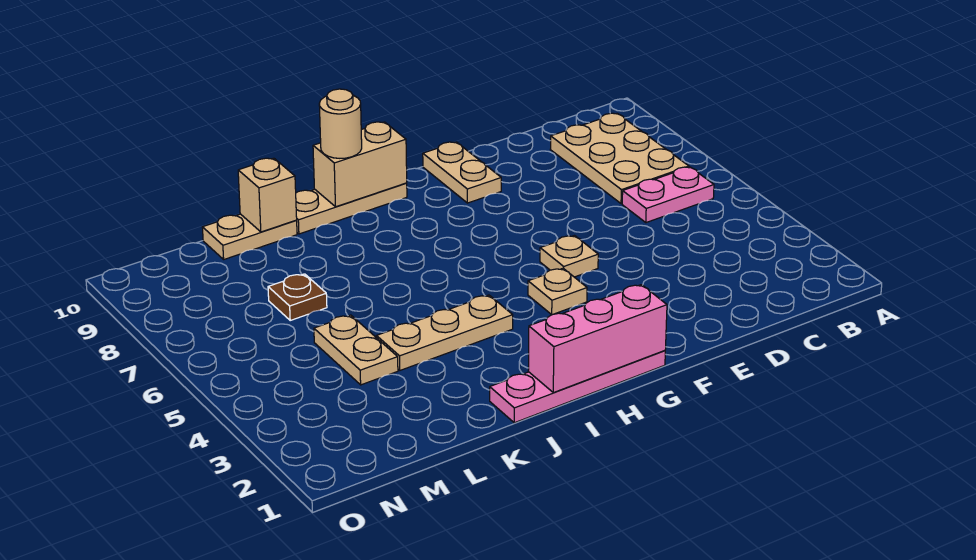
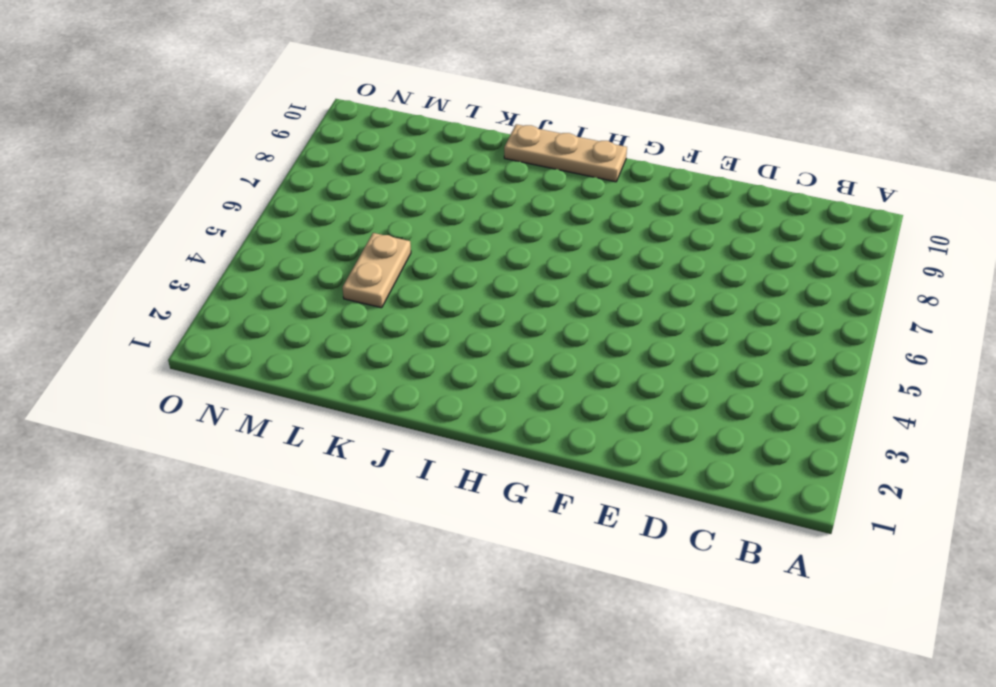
none -> pink 1x2 plate [622,167,714,223]
none -> tan 2x3 plate [550,113,689,204]
none -> tan 1x1 plate [540,236,598,277]

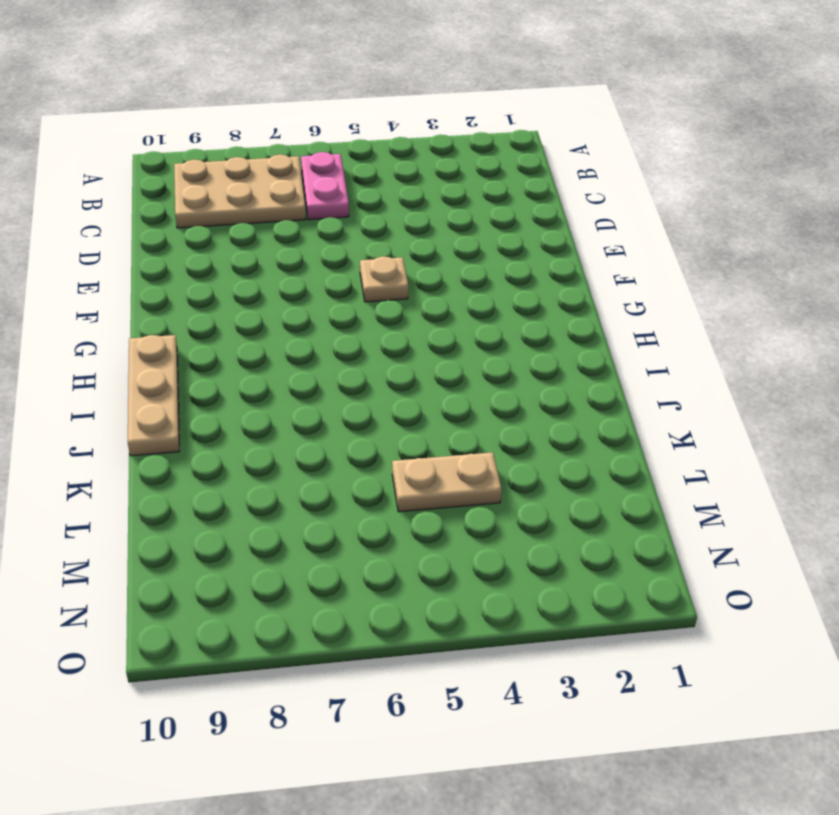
none -> tan 1x2 plate [423,142,501,203]
none -> pink 1x4 plate [490,351,665,423]
none -> tan 1x1 plate [528,268,587,315]

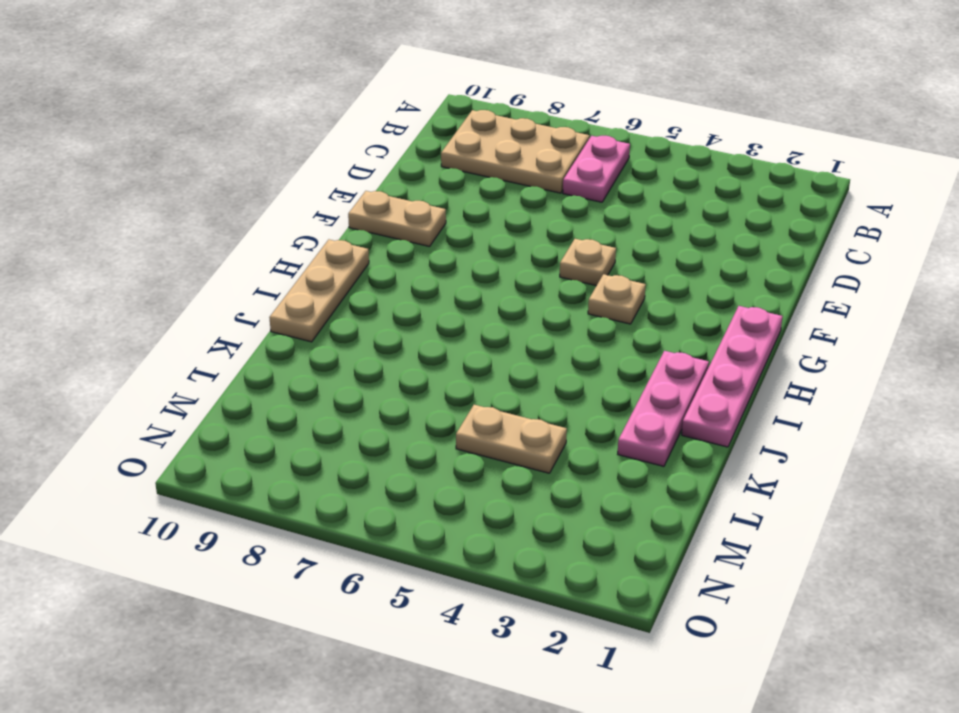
pink 1x3 plate [618,351,709,466] -> none
none -> tan 1x3 plate [377,295,513,370]
none -> tan 1x2 plate [202,214,297,259]
none -> brown 1x1 plate [268,274,327,320]

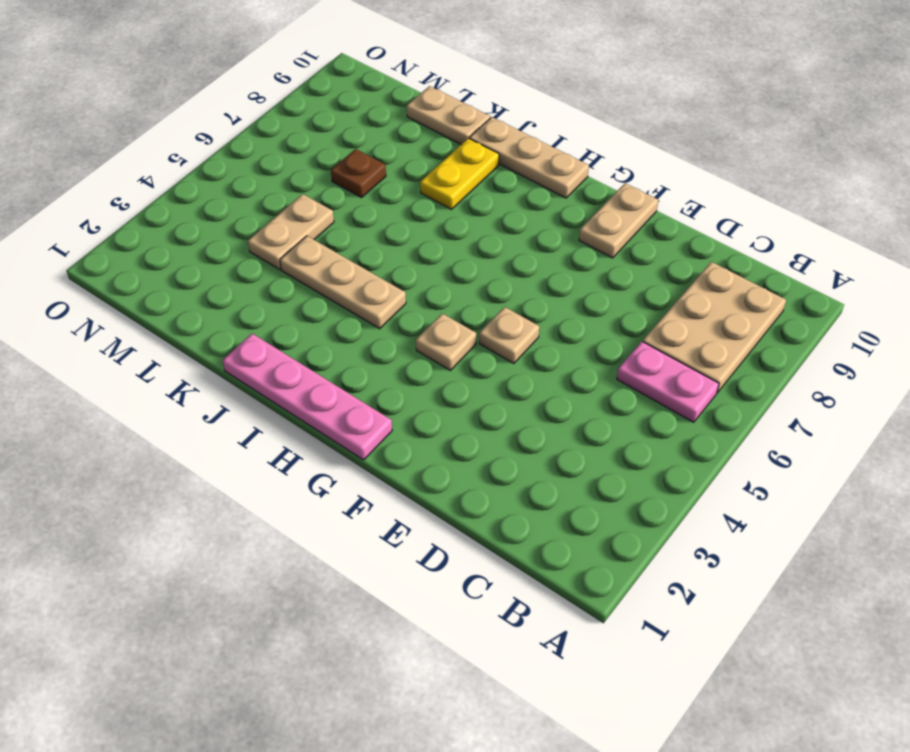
yellow 1x2 plate [420,138,499,209] -> none
none -> pink 1x3 brick [528,285,667,393]
none -> tan 1x2 brick [313,122,407,207]
none -> tan 1x1 brick [238,158,297,232]

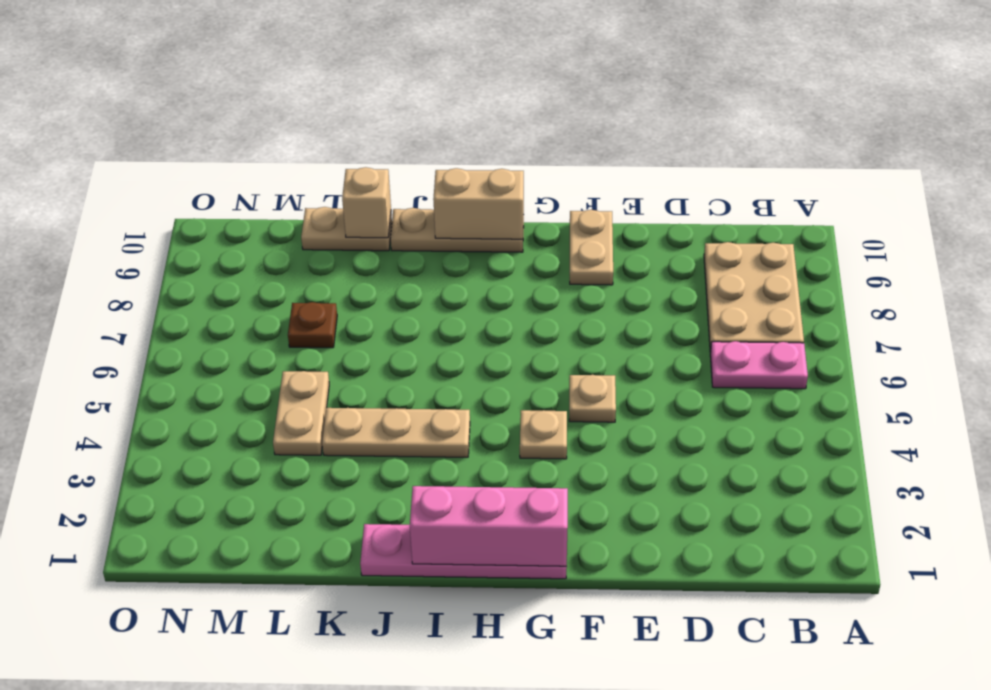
none -> tan 1x1 round brick [319,89,362,158]

